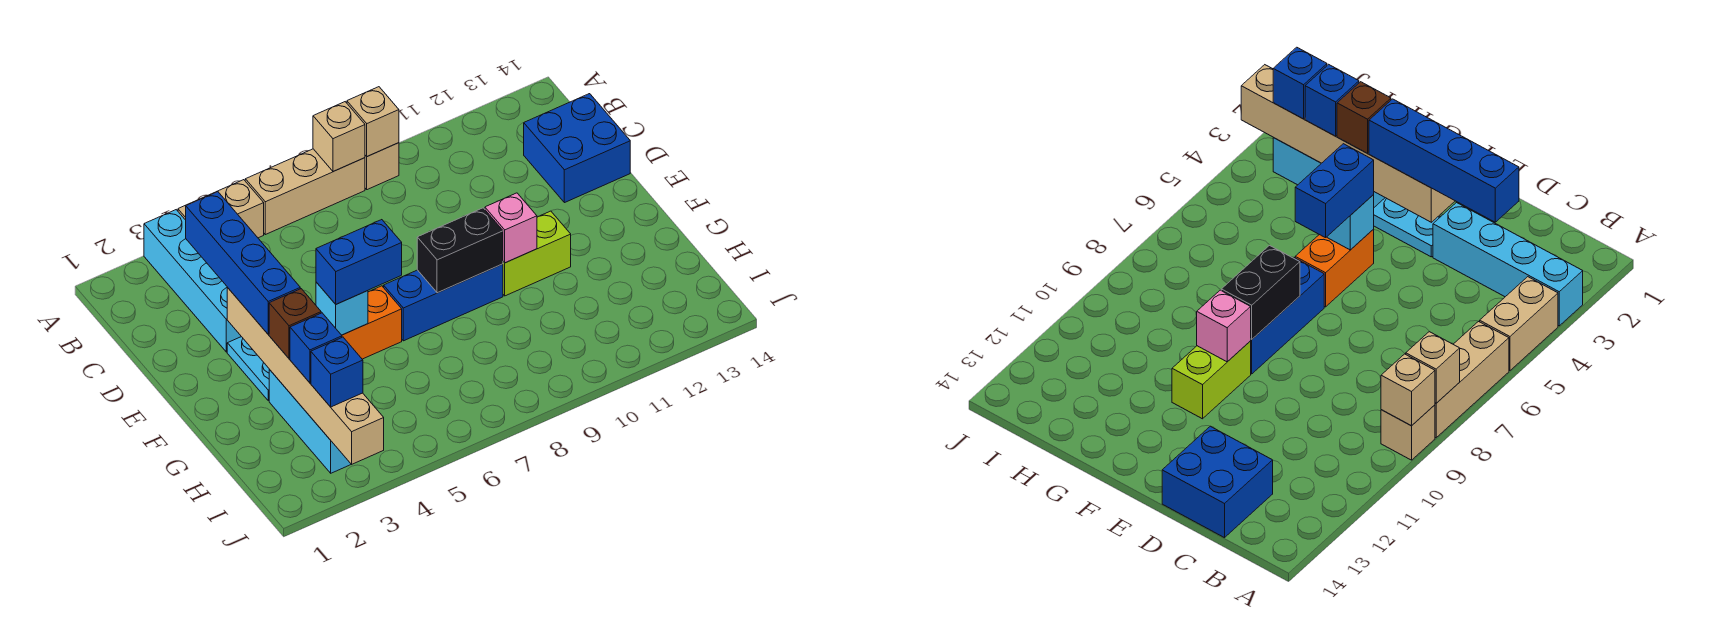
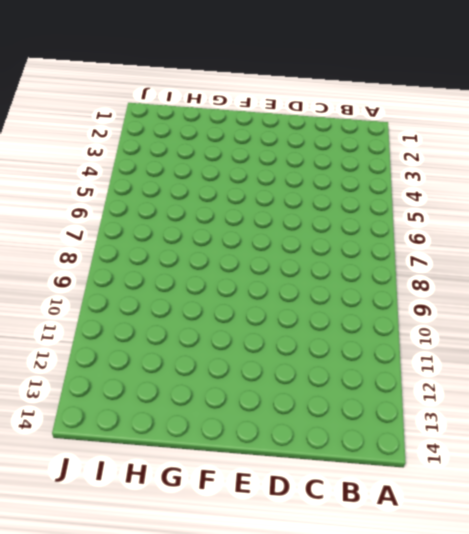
none -> cyan 1x4 brick [144,210,241,352]
none -> tan 1x2 brick [178,180,264,238]
none -> tan 1x3 brick [245,149,365,235]

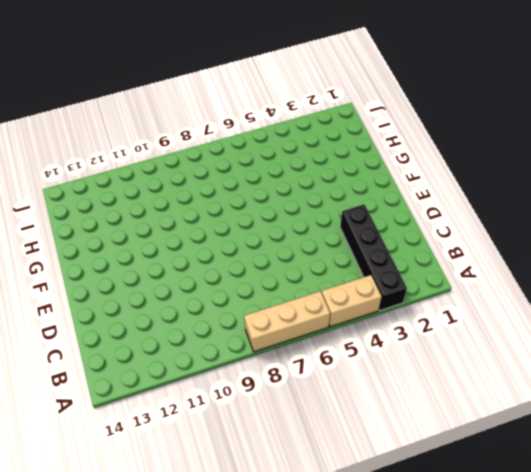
black 1x4 brick [340,204,407,310] -> cyan 1x4 brick [144,210,241,352]
none -> tan 1x1 brick [365,143,399,190]
none -> blue 2x2 brick [524,94,630,203]
none -> cyan 1x2 plate [227,337,269,401]

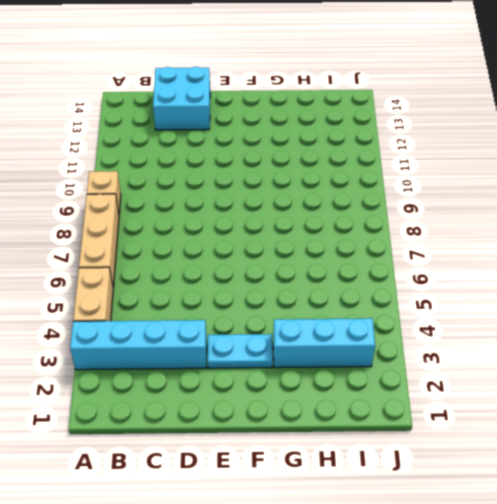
cyan 2x2 brick [153,67,210,130] -> blue 2x2 brick [524,94,630,203]
none -> orange 1x2 brick [342,286,402,359]
none -> blue 1x3 brick [384,264,503,341]
none -> lime 1x2 brick [503,211,571,296]

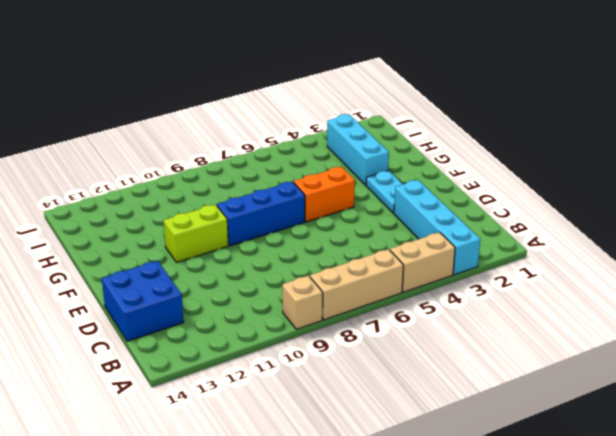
none -> tan 1x1 brick [313,102,365,172]
none -> tan 1x1 brick [347,87,399,156]
none -> tan 1x6 brick [227,288,384,465]

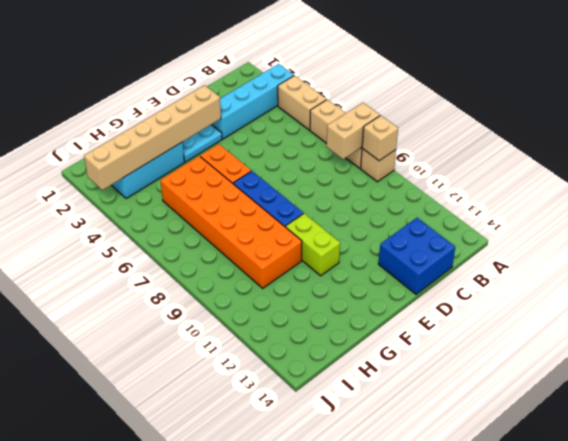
tan 1x2 brick [326,103,380,159] -> tan 1x1 brick [313,102,365,172]
orange 2x6 brick [160,156,302,288] -> none
none -> cyan 1x1 brick [316,282,368,335]
none -> black 1x2 brick [417,208,503,293]
none -> pink 1x1 brick [485,193,537,263]

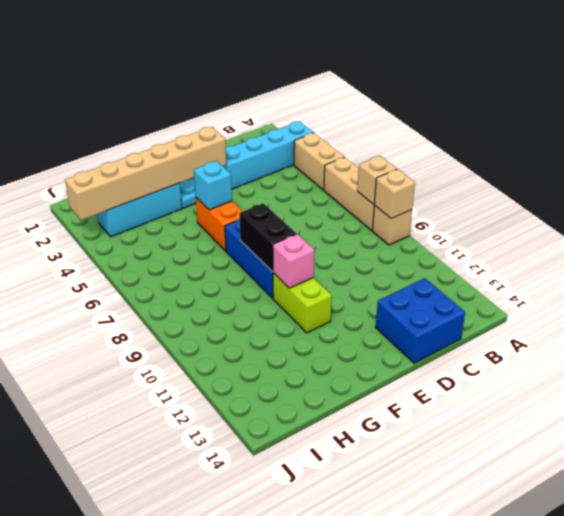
none -> blue 1x4 brick [186,192,300,334]
none -> blue 1x2 brick [316,220,402,304]
none -> brown 1x1 brick [269,289,321,358]

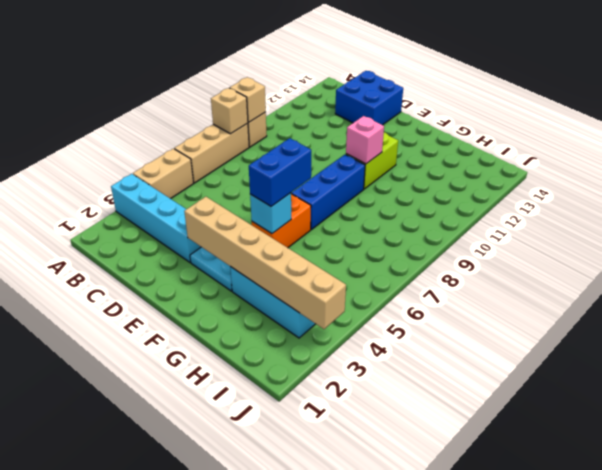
none -> black 1x2 brick [417,208,503,293]
none -> blue 1x4 brick [186,192,300,334]
none -> brown 1x1 brick [269,289,321,358]

